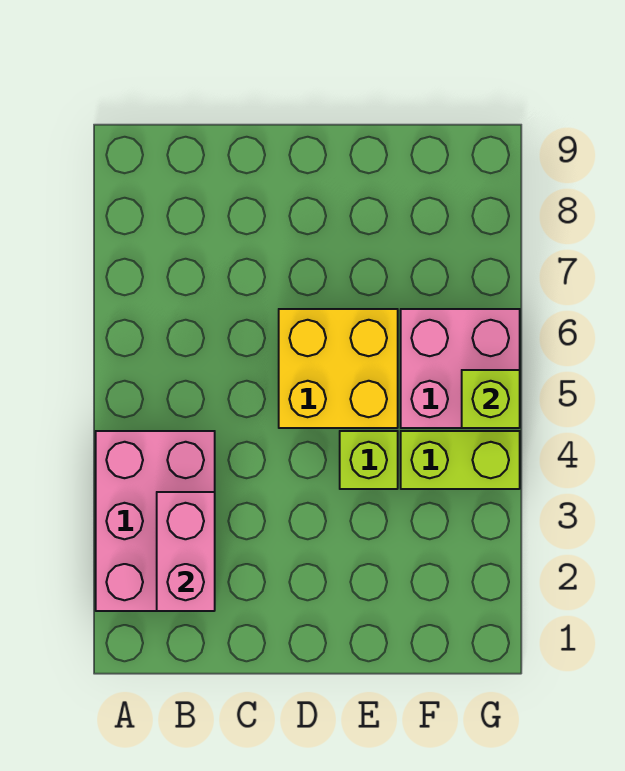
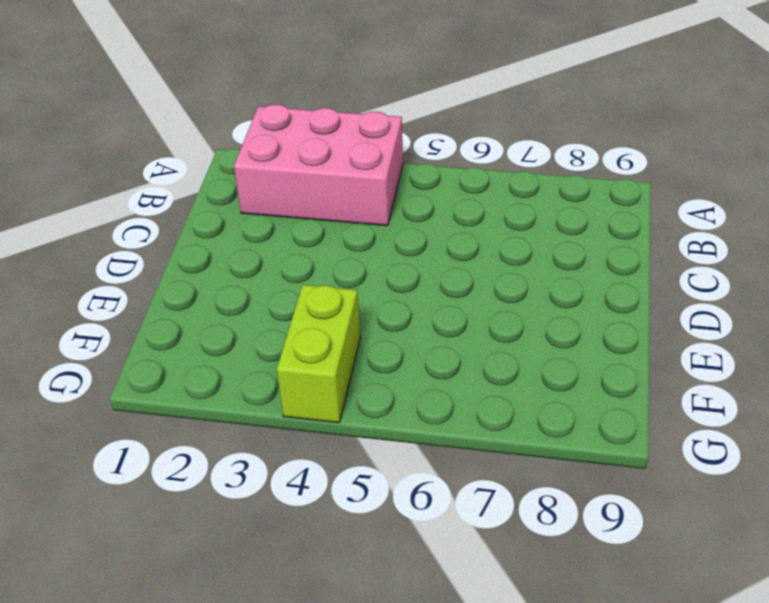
none -> yellow 2x2 brick [279,309,398,428]
none -> lime 1x1 brick [340,431,398,489]

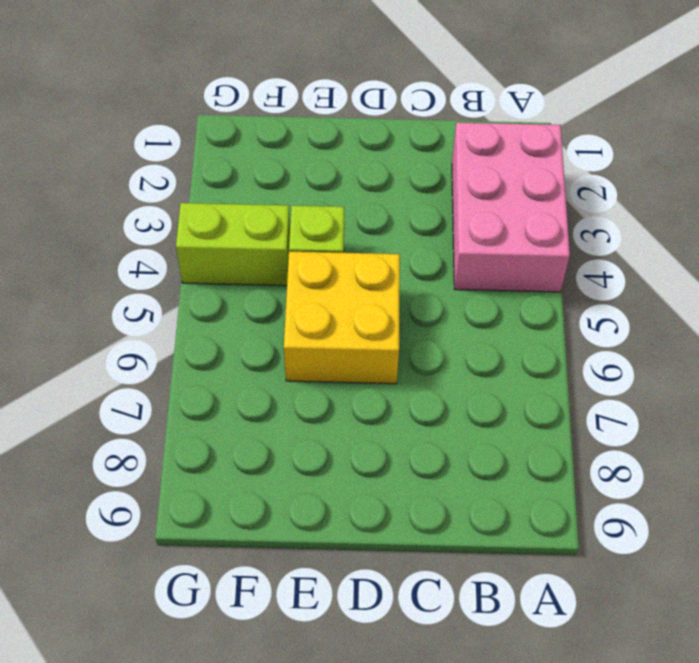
none -> pink 2x2 brick [401,309,520,428]
none -> pink 1x2 brick [157,492,215,611]

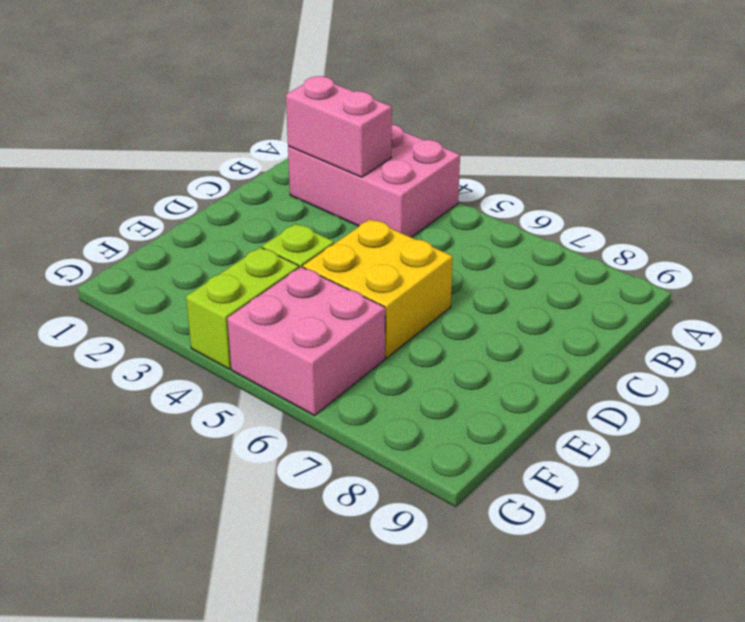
none -> lime 1x1 brick [462,370,520,428]

